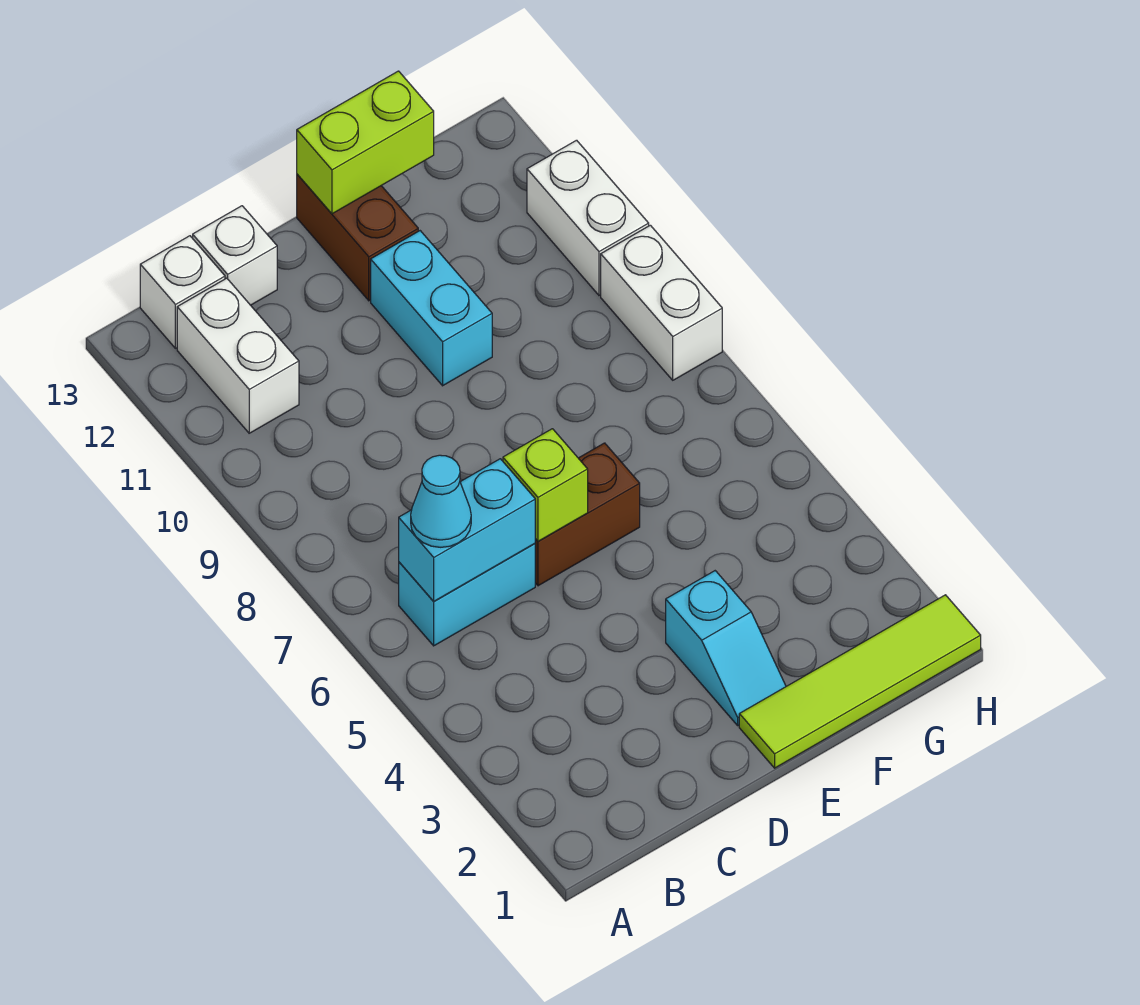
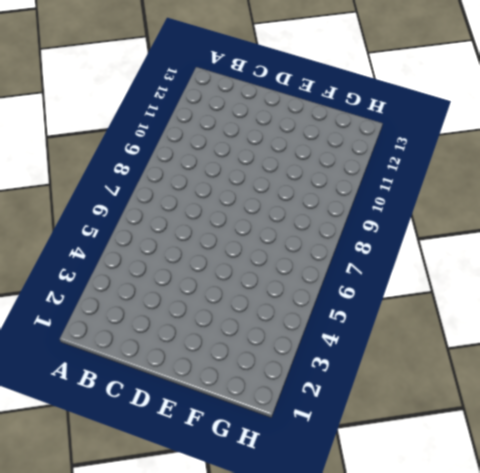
none -> cyan 1x2 brick [399,544,535,646]
none -> white 1x2 brick [177,278,299,433]
none -> white 1x1 brick [140,236,225,348]

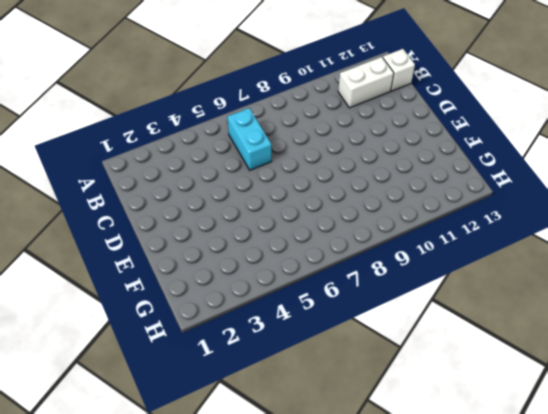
none -> white 1x1 brick [193,206,277,305]
none -> brown 1x2 brick [535,443,640,586]
none -> lime 1x4 tile [739,595,981,768]

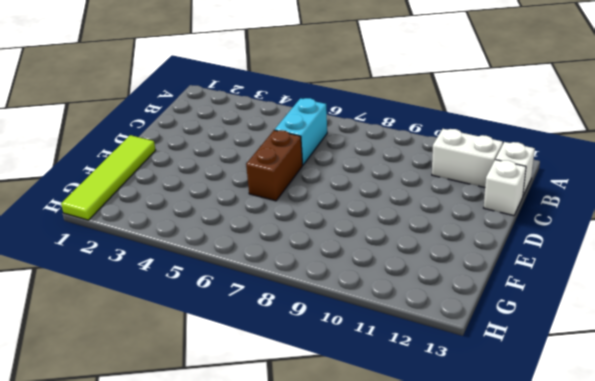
none -> cyan 1x2 slope [666,571,786,725]
none -> cyan 1x2 brick [371,231,492,386]
none -> brown 1x2 brick [297,174,418,301]

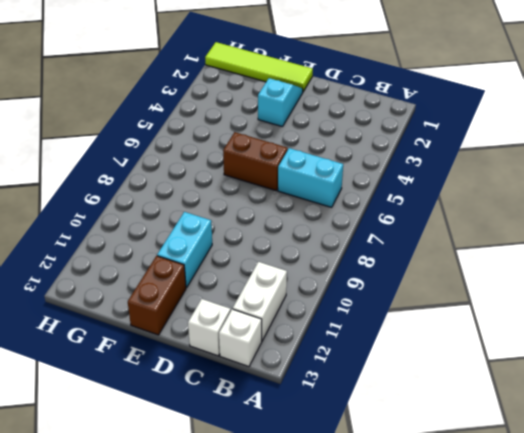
none -> white 1x2 brick [601,225,722,380]
none -> white 1x2 brick [527,140,649,295]
none -> cyan 1x2 brick [399,459,535,601]

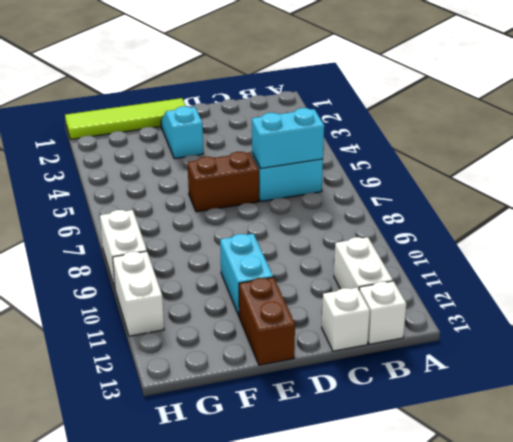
none -> lime 1x1 brick [503,429,588,541]
none -> lime 1x2 brick [297,71,434,214]
none -> cyan 1x1 cone [411,455,471,547]

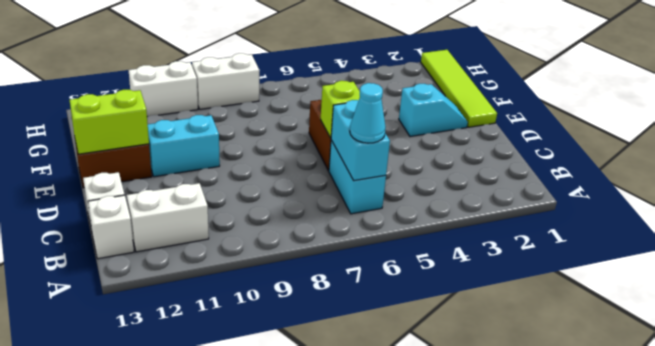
lime 1x2 brick [70,90,149,154] -> lime 1x2 brick turned to [297,71,434,214]

